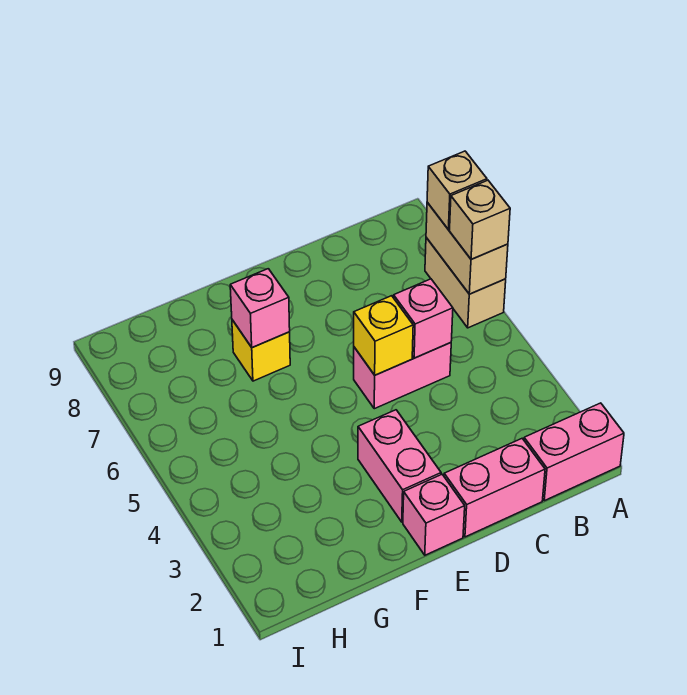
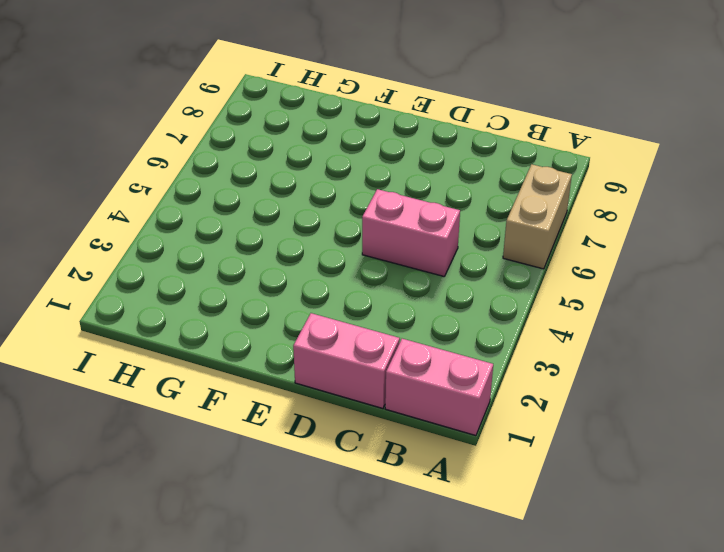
none -> pink 1x1 brick [403,475,465,555]
none -> pink 1x2 brick [358,410,441,522]
none -> yellow 1x1 brick [232,320,290,381]

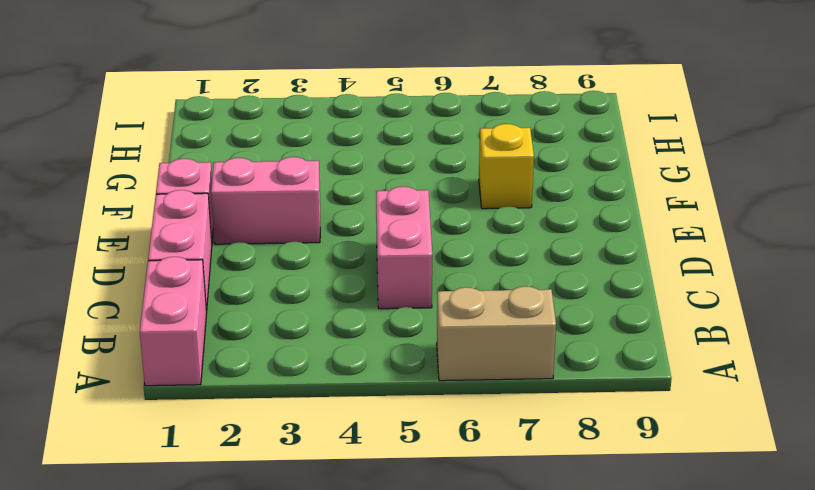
none -> tan 1x2 brick [426,203,508,294]
none -> pink 1x1 brick [394,279,453,358]
none -> yellow 1x1 brick [354,296,413,375]

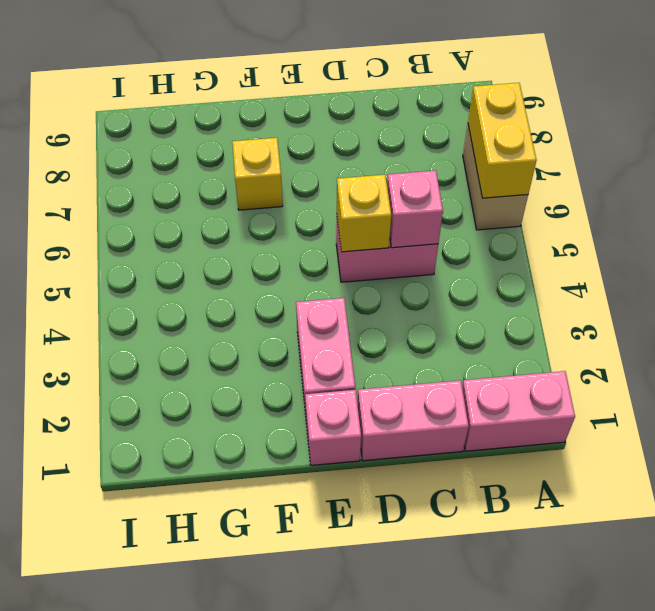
yellow 1x2 brick [468,83,536,198] -> tan 1x2 brick [426,203,508,294]
none -> pink 1x1 brick [230,269,290,348]
none -> tan 1x1 brick [450,180,510,259]
none -> tan 1x1 brick [427,151,487,230]

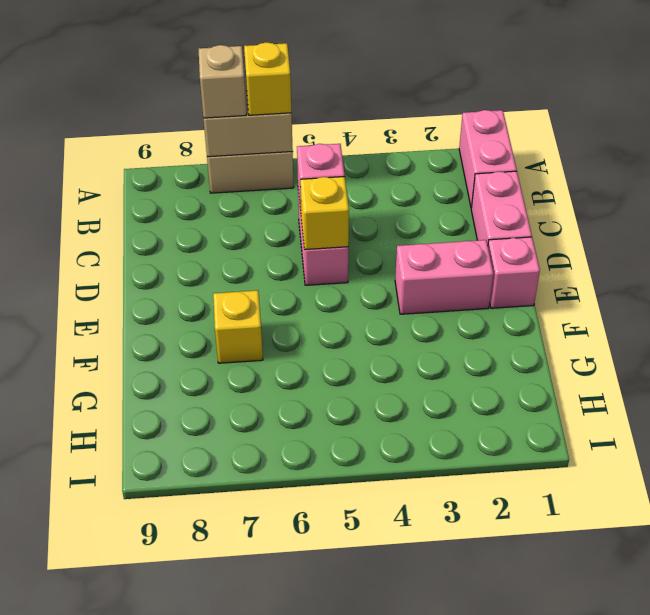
yellow 1x1 brick [244,42,291,115] -> tan 1x1 brick [450,180,510,259]
none -> pink 1x1 brick [230,269,290,348]

